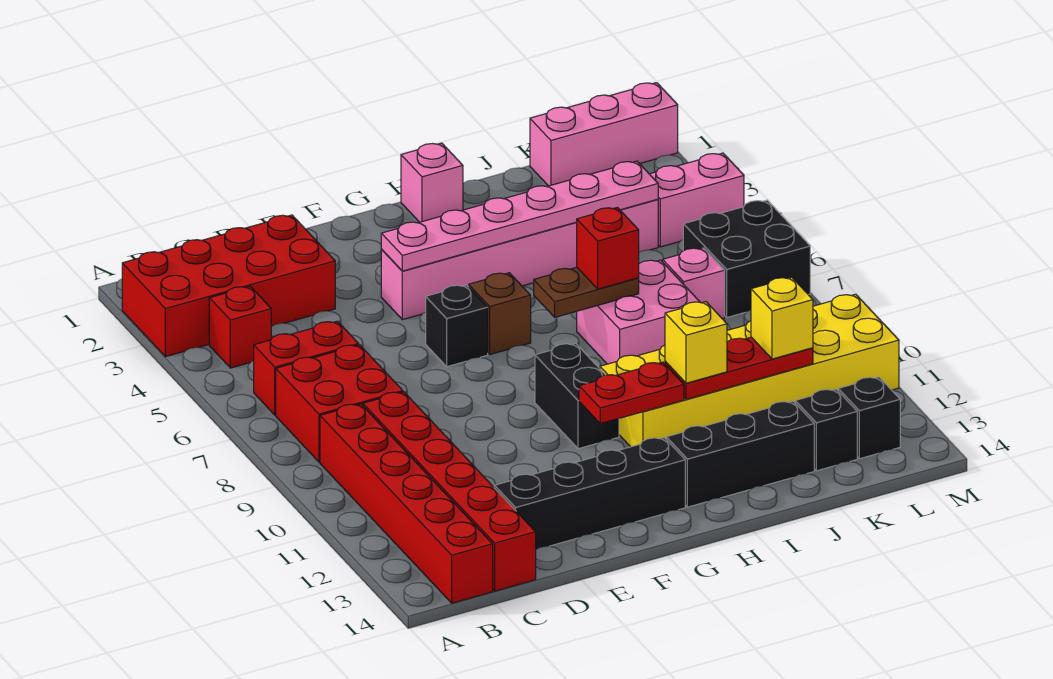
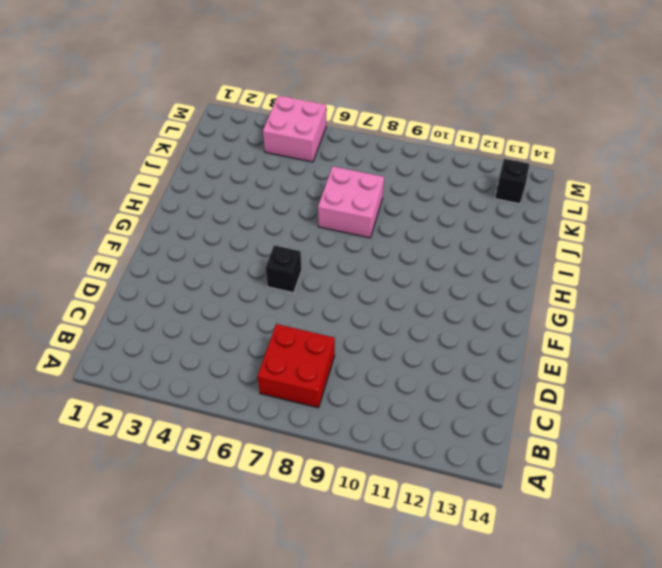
pink 2x2 brick [263,96,326,162] -> pink 1x2 brick [650,153,744,247]
none -> red 2x4 brick [122,215,335,357]
none -> red 1x1 brick [209,286,271,368]
none -> red 1x2 brick [254,321,359,415]

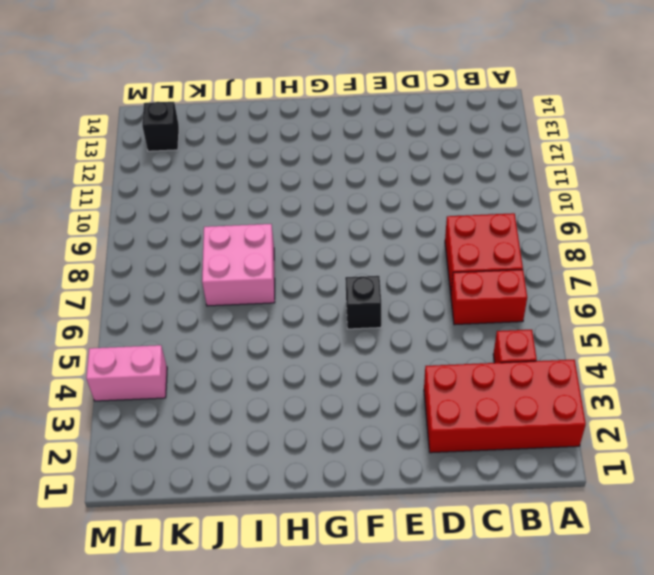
none -> red 1x6 brick [320,404,493,603]
none -> red 1x6 brick [363,392,536,591]
none -> black 1x4 brick [494,438,685,549]

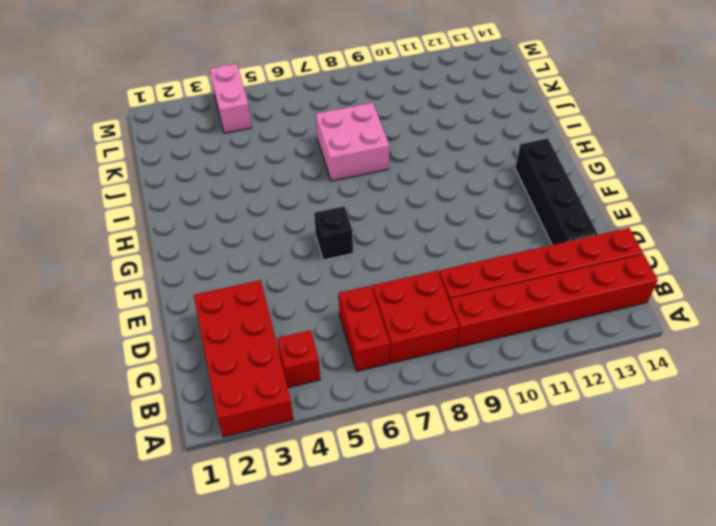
none -> pink 1x6 brick [381,199,658,320]
none -> brown 1x1 brick [469,273,531,354]
none -> black 1x2 brick [535,343,619,449]

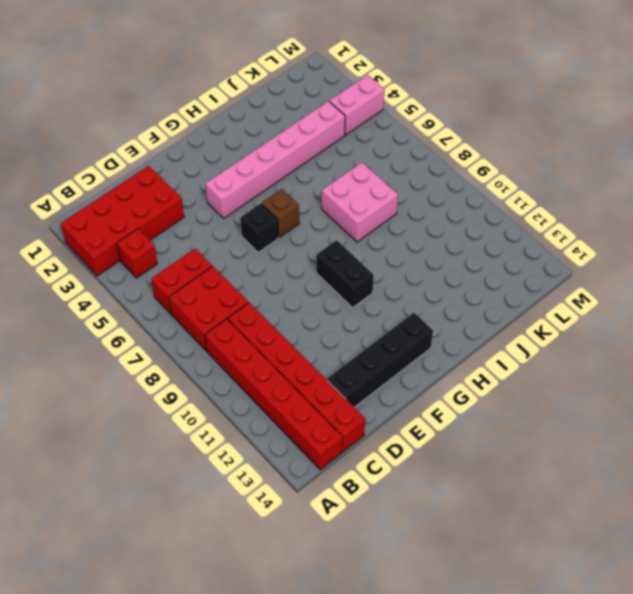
none -> pink 1x1 brick [401,143,463,222]
none -> yellow 2x6 brick [600,294,899,447]
none -> black 1x3 brick [666,401,814,507]

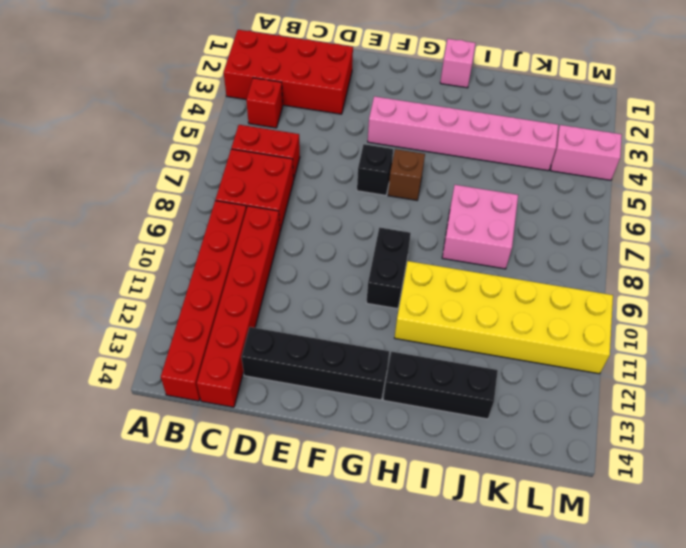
none -> pink 1x3 brick [530,83,678,186]
none -> pink 1x1 brick [663,248,725,319]
none -> black 1x1 brick [795,389,857,471]

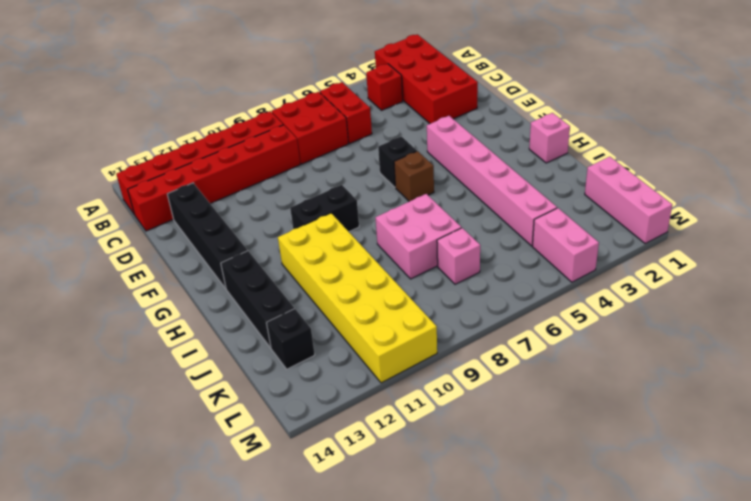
none -> black 2x2 brick [683,200,810,317]
none -> black 1x1 brick [838,377,900,459]
none -> pink 1x6 plate [381,161,658,271]

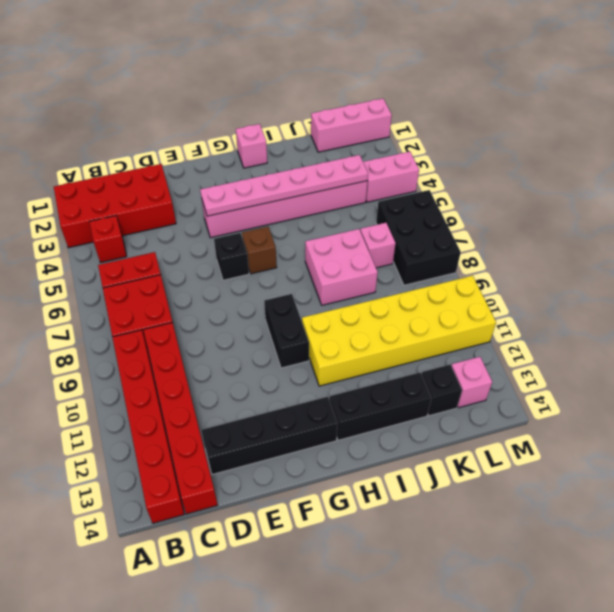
black 2x3 brick [376,190,461,285] -> black 2x2 brick [683,200,810,317]
pink 1x1 brick [452,357,492,408] -> black 1x1 brick [838,377,900,459]
none -> red 1x2 plate [579,362,684,424]
none -> brown 1x2 plate [534,267,639,317]
none -> red 1x3 plate [665,337,813,399]

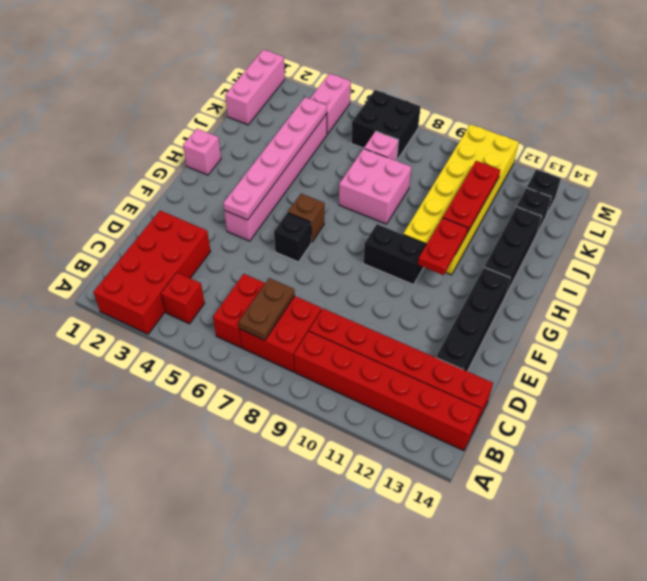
brown 1x2 plate [238,278,295,340] -> brown 1x2 plate moved to [534,267,639,317]
none -> red 1x1 brick [576,207,639,289]
none -> yellow 1x1 brick [665,302,727,383]
none -> yellow 1x1 brick [751,277,813,359]

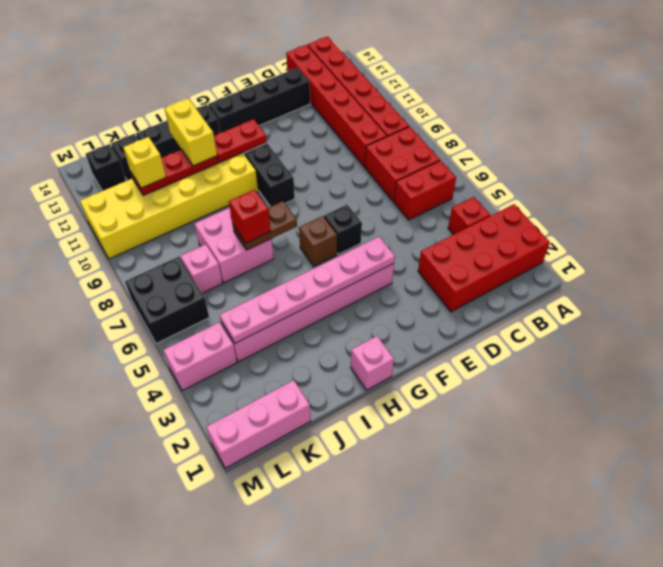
yellow 1x2 brick [165,98,217,166] -> yellow 1x1 brick [665,302,727,383]

